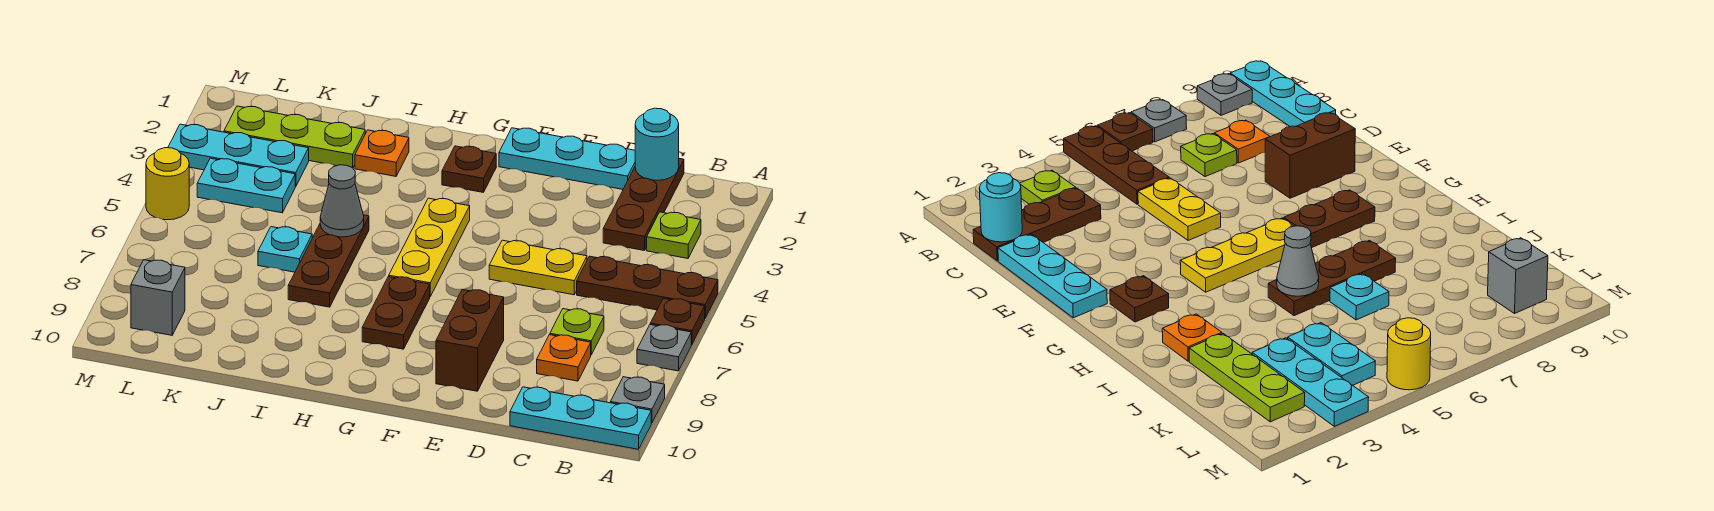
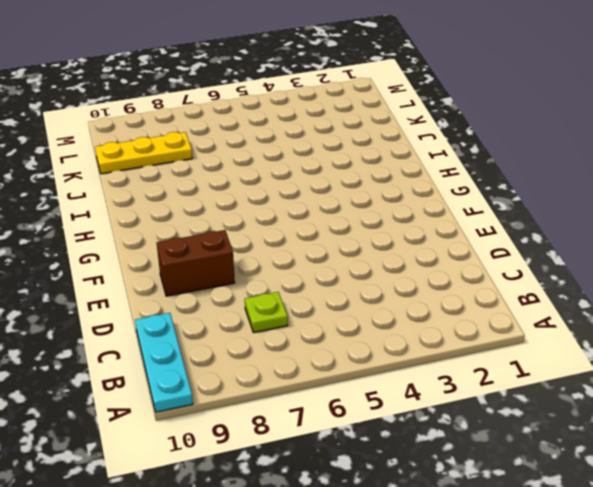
yellow 1x3 plate [95,132,192,174] -> yellow 1x3 plate moved to [389,198,470,296]
none -> brown 1x3 plate [577,256,718,318]
none -> brown 1x1 plate [650,298,705,345]
none -> grey 1x1 plate [637,325,691,371]

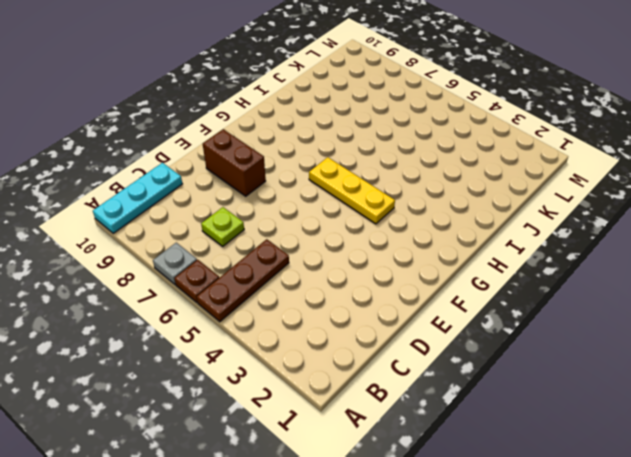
none -> grey 1x1 plate [610,377,665,423]
none -> lime 1x1 plate [647,212,701,258]
none -> brown 1x3 plate [603,159,684,251]

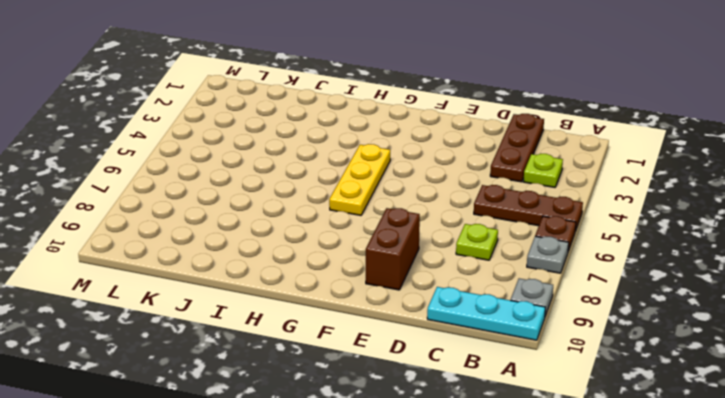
none -> orange 1x1 plate [537,335,591,381]
none -> cyan 1x3 plate [499,128,635,189]
none -> yellow 1x2 plate [489,240,587,295]

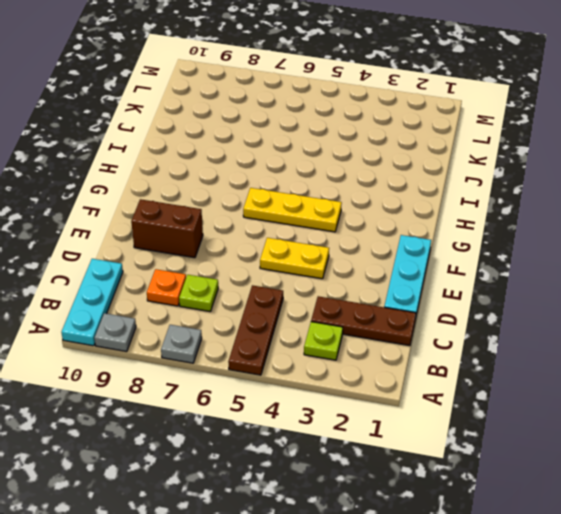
yellow 1x2 plate [260,238,329,279] -> yellow 1x2 plate turned to [489,240,587,295]
none -> brown 1x1 plate [650,298,705,345]
none -> brown 1x1 plate [442,146,496,192]
none -> brown 1x2 plate [362,277,430,349]

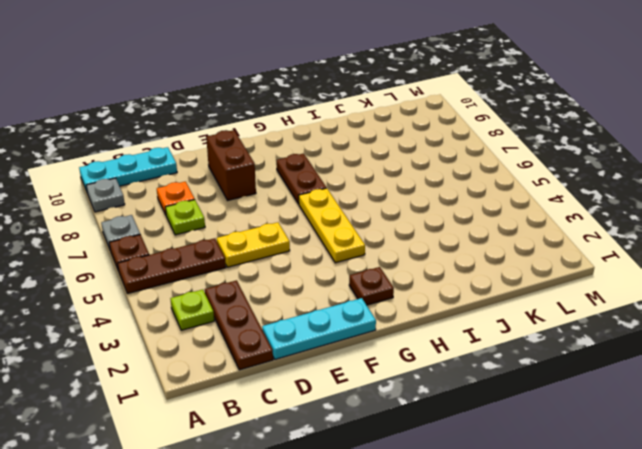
none -> orange 1x1 plate [355,130,409,176]
none -> brown 1x3 plate [288,215,369,307]
none -> lime 1x3 plate [224,106,365,168]

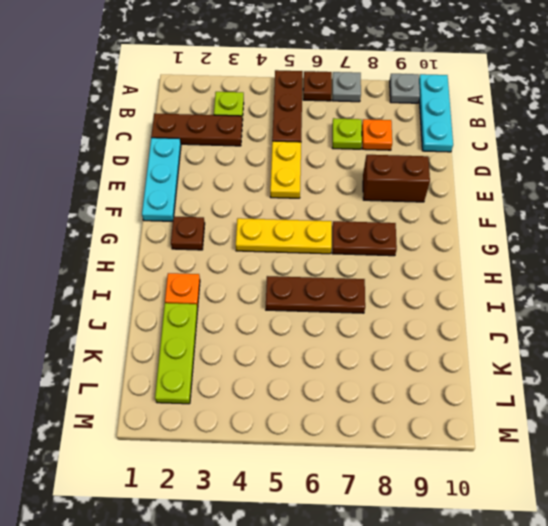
none -> cyan 1x1 plate [258,227,312,272]
none -> cyan 1x3 plate [168,124,309,187]
none -> cyan 1x2 plate [197,158,295,213]

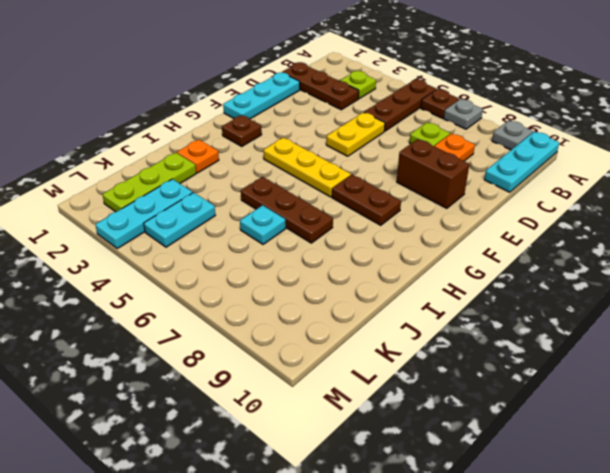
none -> grey 1x1 brick [131,260,185,335]
none -> yellow 1x1 round brick [146,148,189,220]
none -> cyan 1x1 round brick [635,108,679,181]

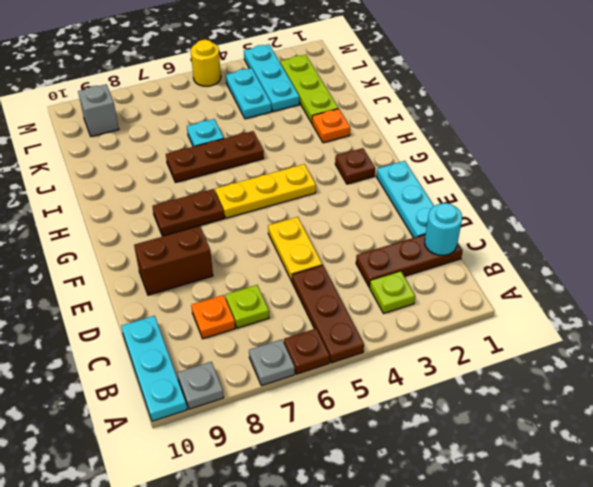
none -> grey 1x1 cone [320,165,364,237]

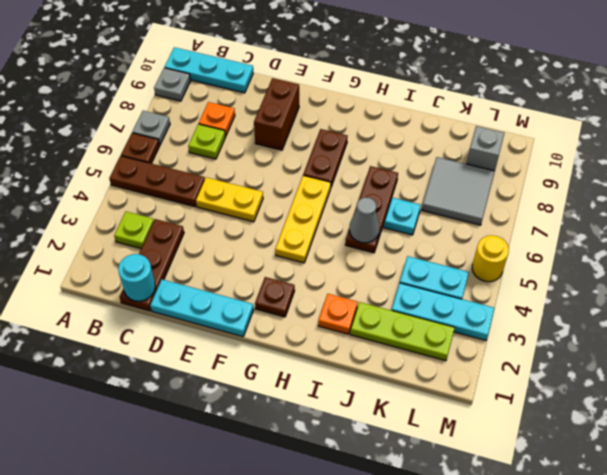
grey 2x2 tile [422,157,495,225] -> none

